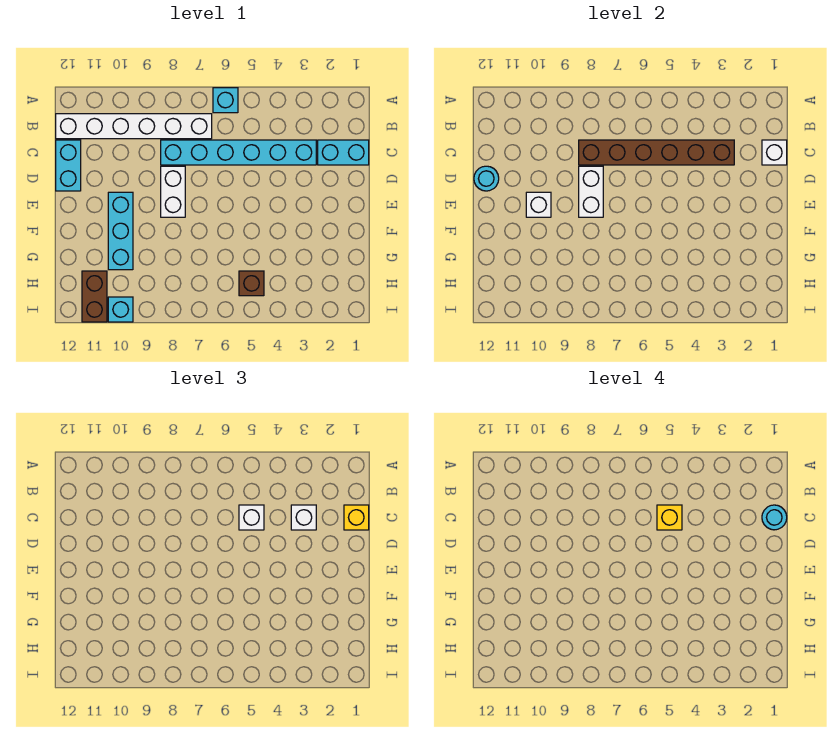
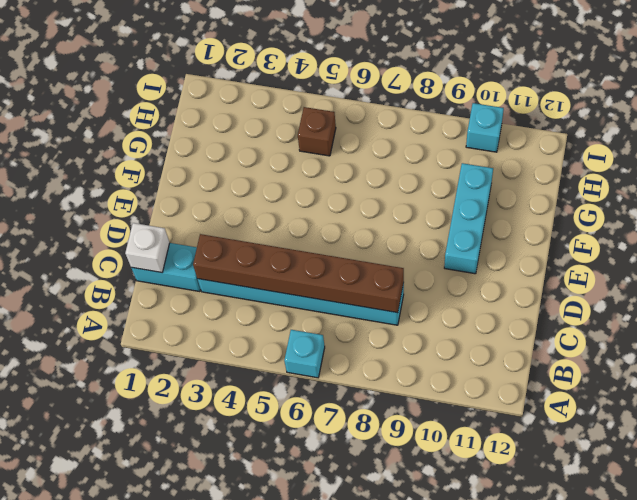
none -> white 1x6 brick [56,114,212,139]
none -> cyan 1x2 brick [56,140,81,191]
none -> white 1x2 brick [161,166,185,217]

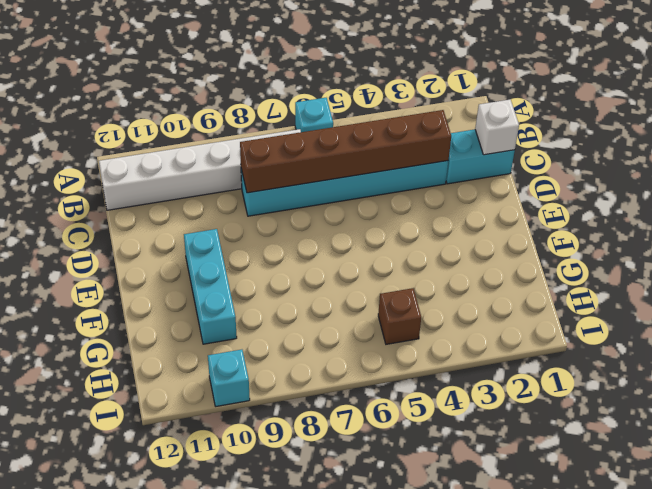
none -> cyan 1x2 brick [56,140,81,191]
none -> white 1x2 brick [161,166,185,217]
none -> brown 1x2 brick [82,271,107,322]

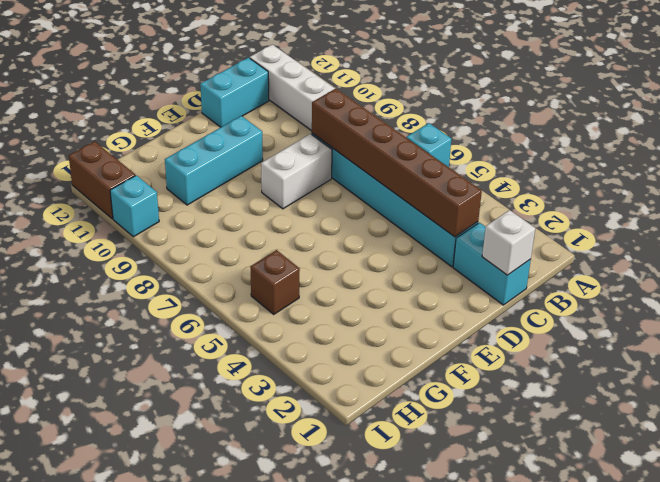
brown 1x2 brick [69,141,135,219] -> brown 1x2 brick turned to [82,271,107,322]
none -> white 1x2 brick [579,166,603,217]
none -> cyan 1x1 round brick [474,166,499,191]
none -> white 1x1 brick [526,192,551,217]

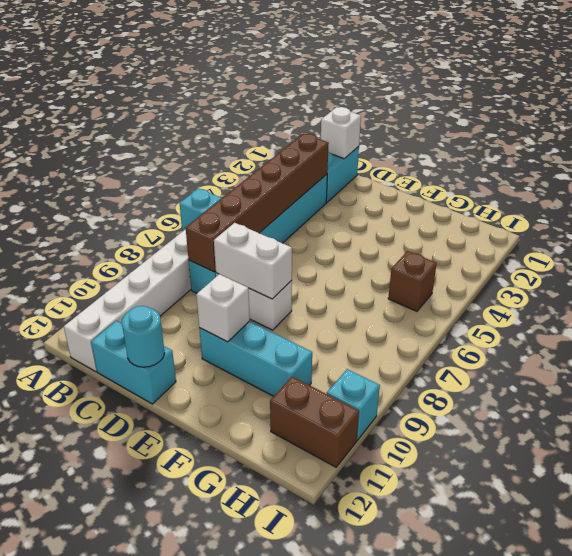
none -> yellow 1x1 brick [344,505,369,530]
none -> white 1x1 brick [291,505,316,530]
none -> white 1x1 brick [239,505,264,530]

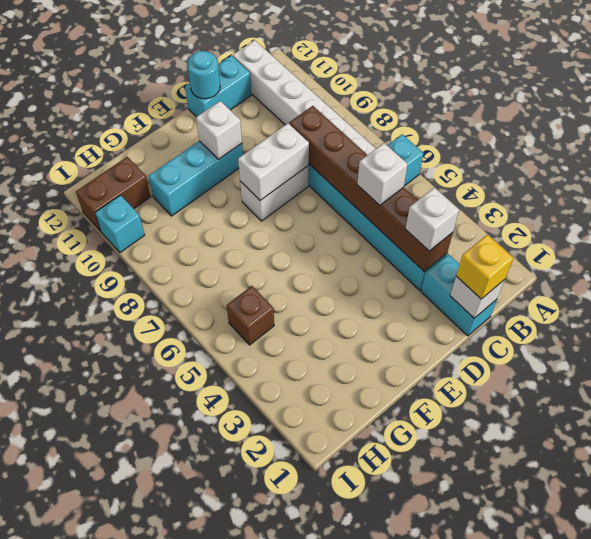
none -> cyan 1x1 round brick [762,505,787,530]
none -> yellow 1x1 brick [657,505,682,530]

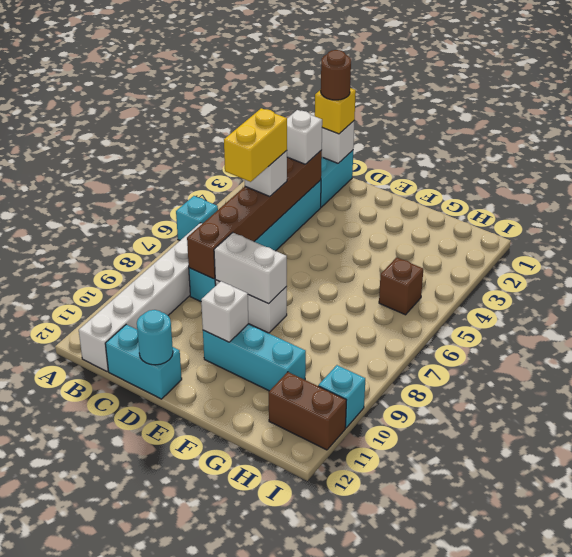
brown 1x1 round brick [321,50,351,100] -> cyan 1x1 round brick [762,505,787,530]
yellow 1x2 brick [224,108,287,182] -> yellow 1x1 brick [657,505,682,530]

